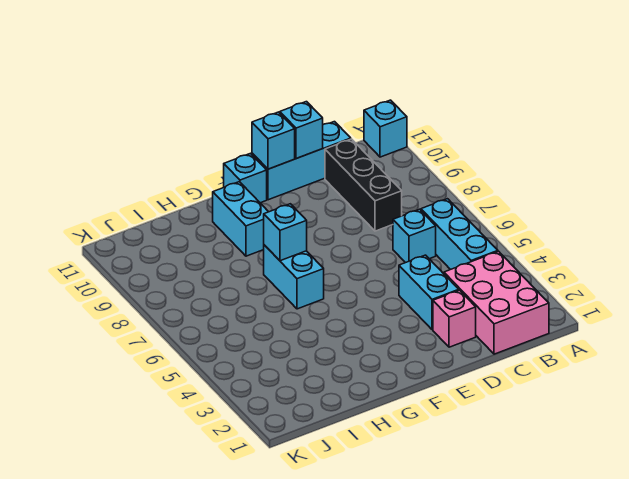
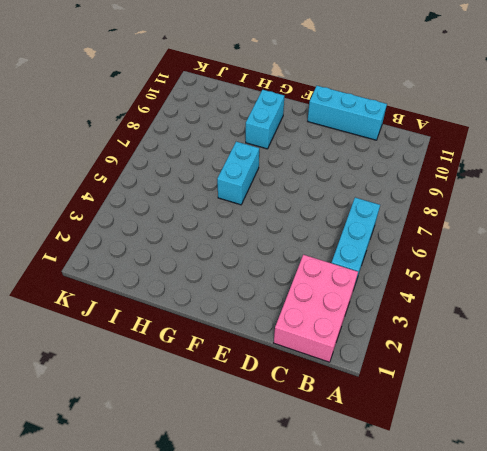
none -> cyan 1x1 brick [364,100,407,157]
none -> cyan 1x1 brick [393,209,436,263]
none -> black 1x3 brick [325,139,402,231]

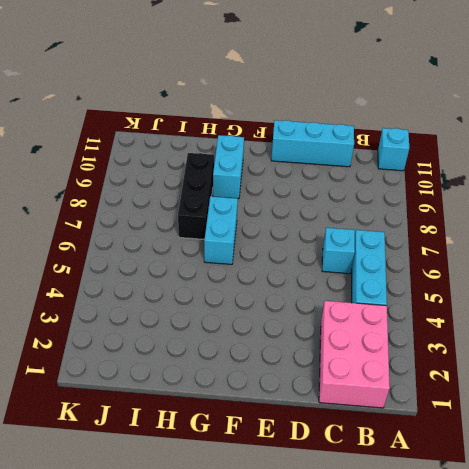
black 1x3 brick [178,153,214,239] -> black 1x3 brick moved to [325,139,402,231]
none -> pink 1x1 brick [433,290,476,347]
none -> cyan 1x2 brick [399,255,459,330]
none -> cyan 1x1 brick [224,153,267,203]

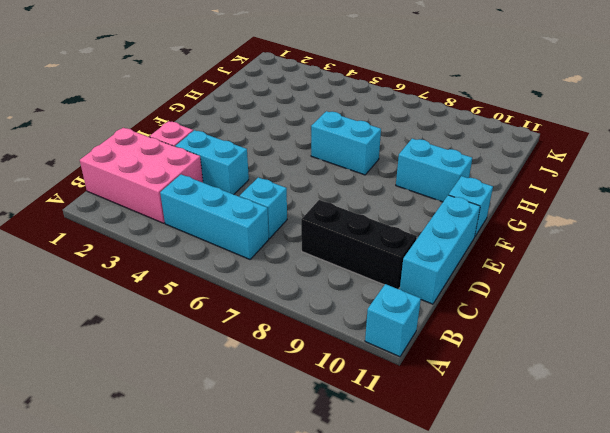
none -> cyan 1x1 brick [280,102,323,159]
none -> cyan 1x1 brick [252,112,295,169]
none -> cyan 1x1 brick [264,204,307,261]

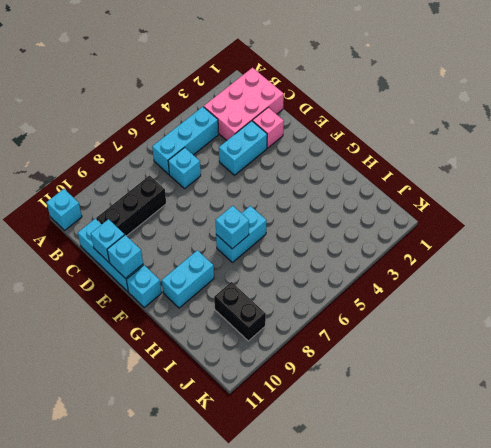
black 1x2 brick [214,282,266,341] -> none

